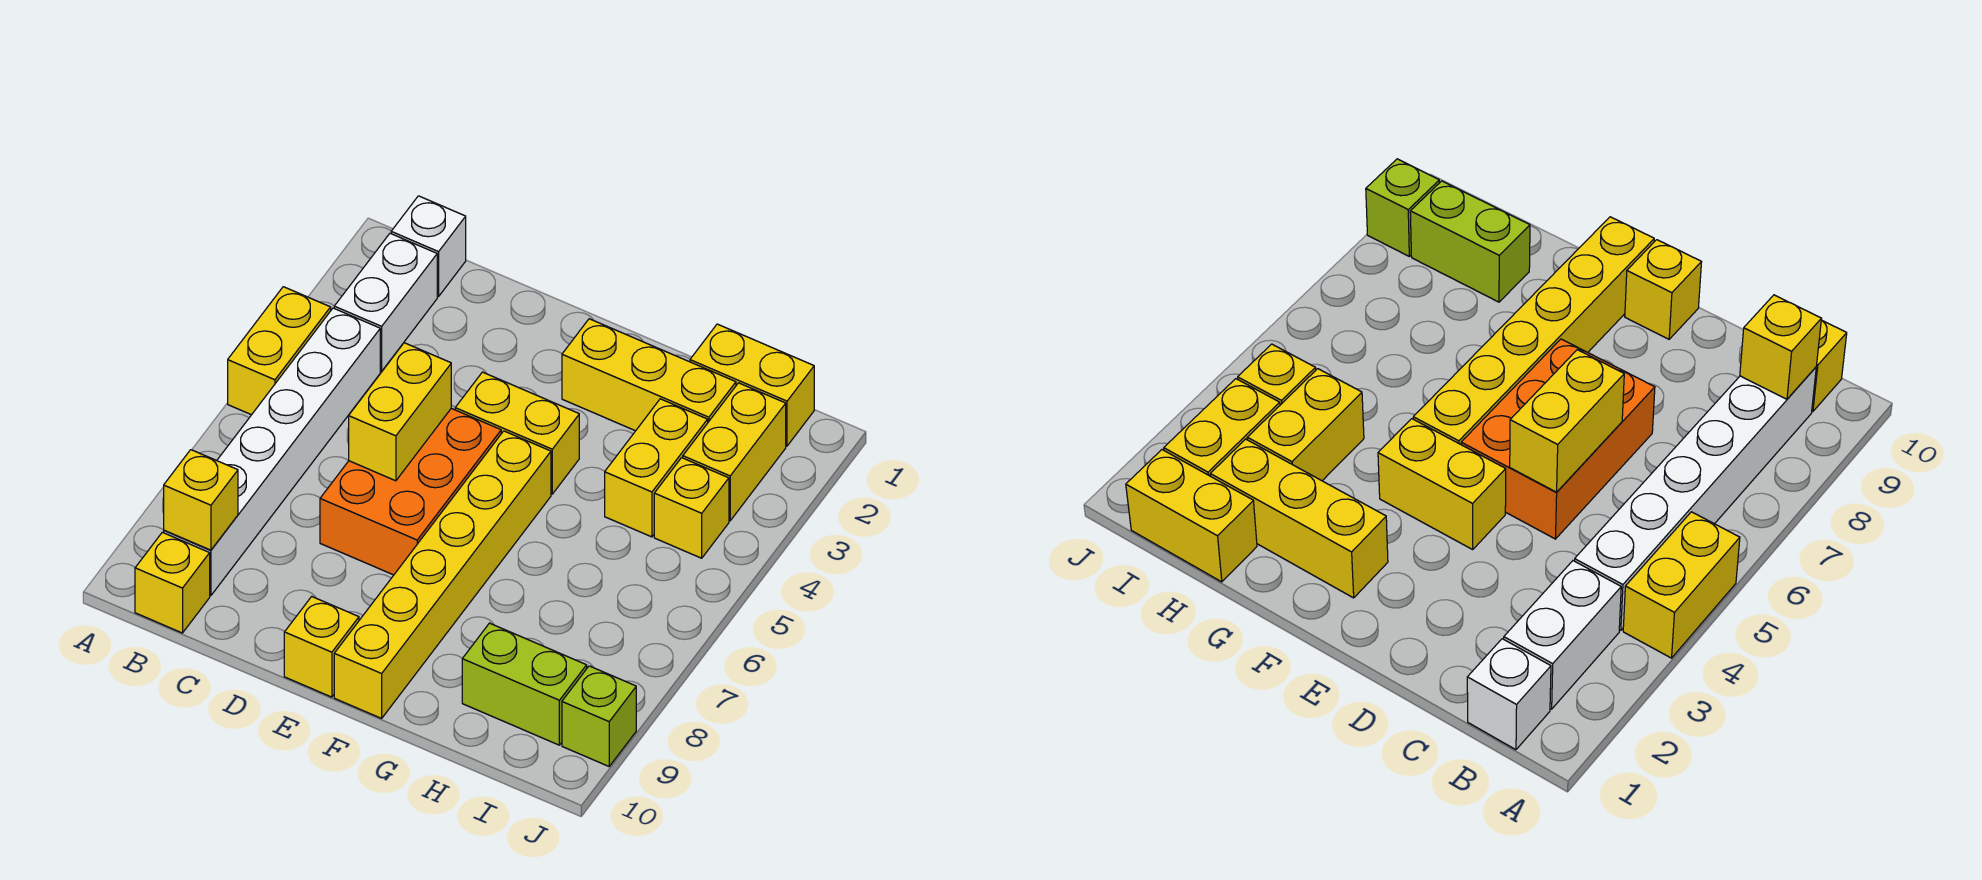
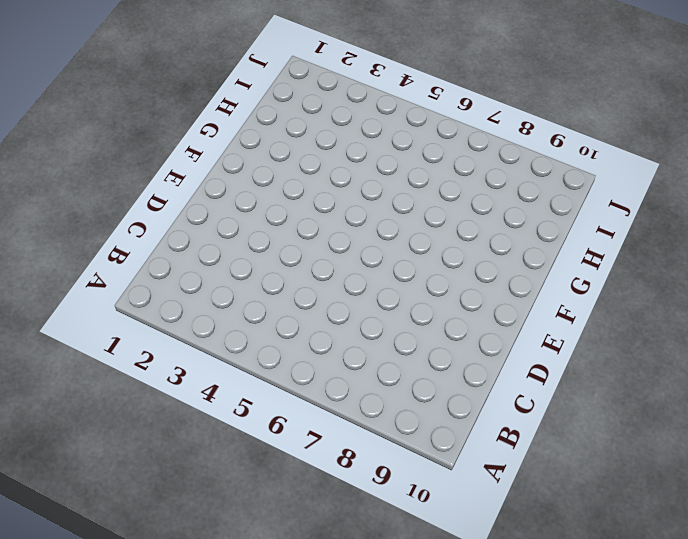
none -> yellow 1x2 brick [228,287,331,415]
none -> white 1x1 brick [391,196,466,297]
none -> white 1x2 brick [334,233,437,371]

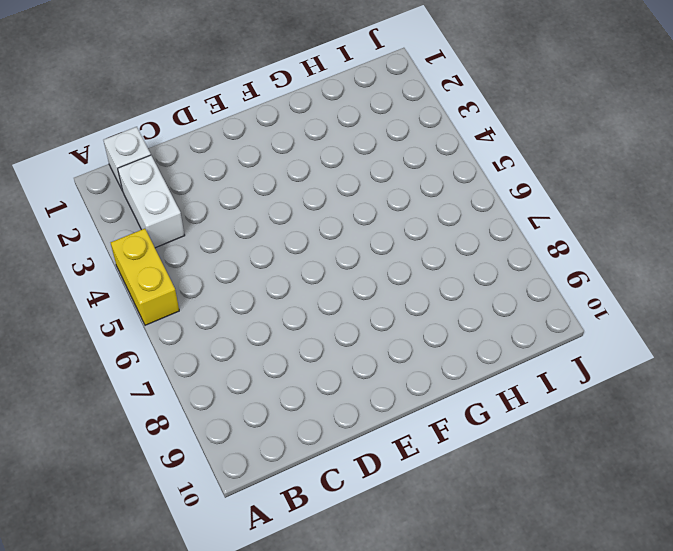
none -> white 1x6 brick [164,308,380,596]
none -> yellow 1x1 brick [135,532,210,633]
none -> orange 2x3 brick [320,408,501,575]

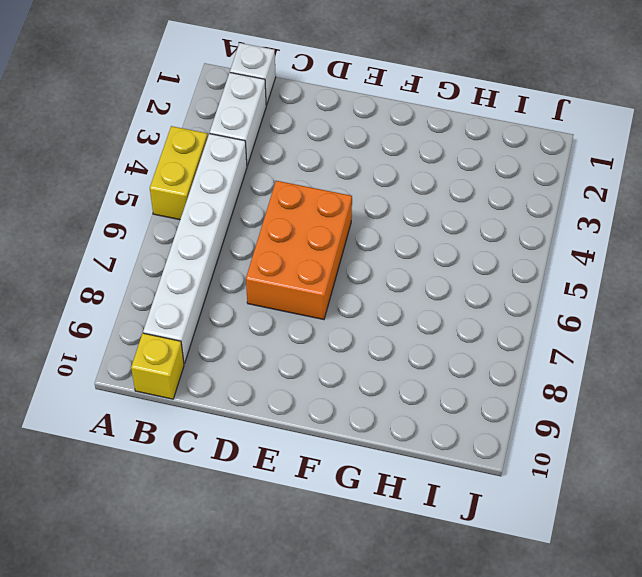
none -> yellow 1x2 brick [455,372,579,494]
none -> yellow 1x1 brick [284,597,359,697]
none -> yellow 1x3 brick [562,319,736,431]

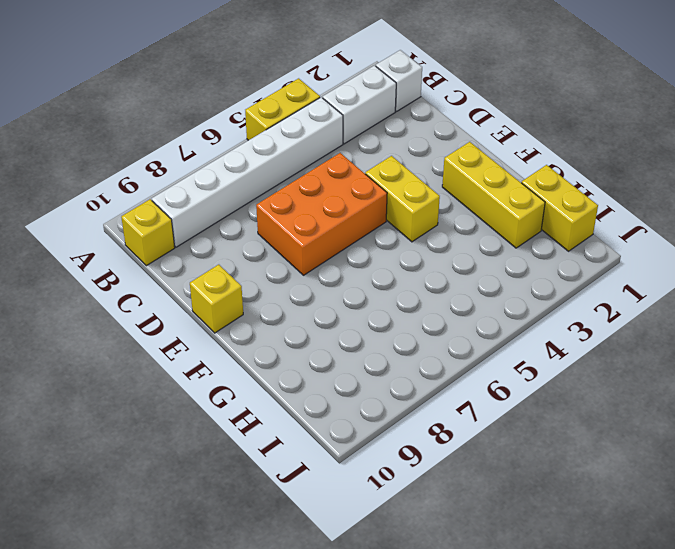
none -> yellow 1x6 brick [334,431,551,718]
none -> yellow 1x2 brick [605,399,708,537]
none -> lime 1x2 brick [462,623,587,745]

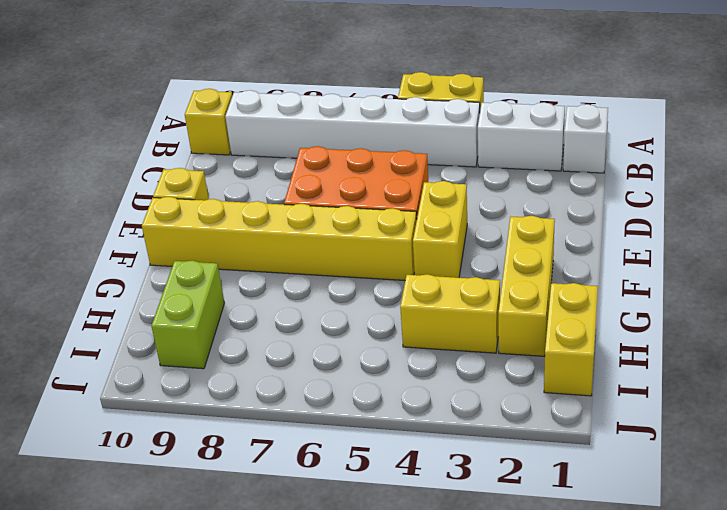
none -> yellow 1x2 brick [683,383,786,521]
none -> yellow 1x1 brick [654,458,729,558]
none -> lime 1x1 brick [562,666,636,766]

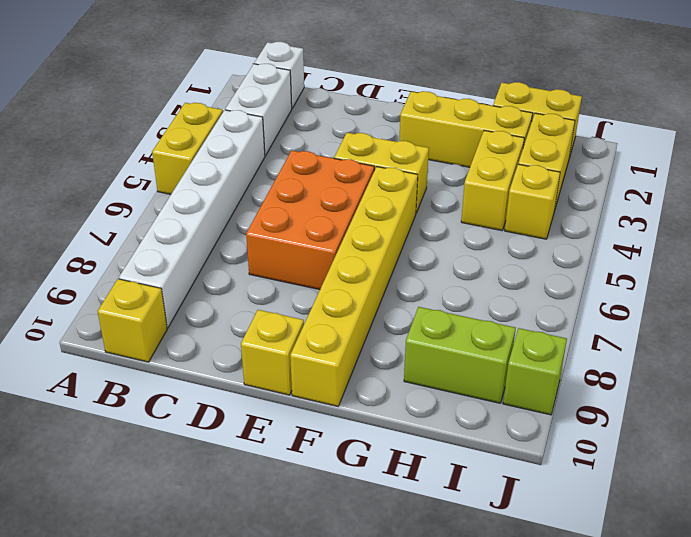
none -> yellow 1x1 brick [164,450,238,550]
none -> yellow 1x2 brick [349,343,451,481]

